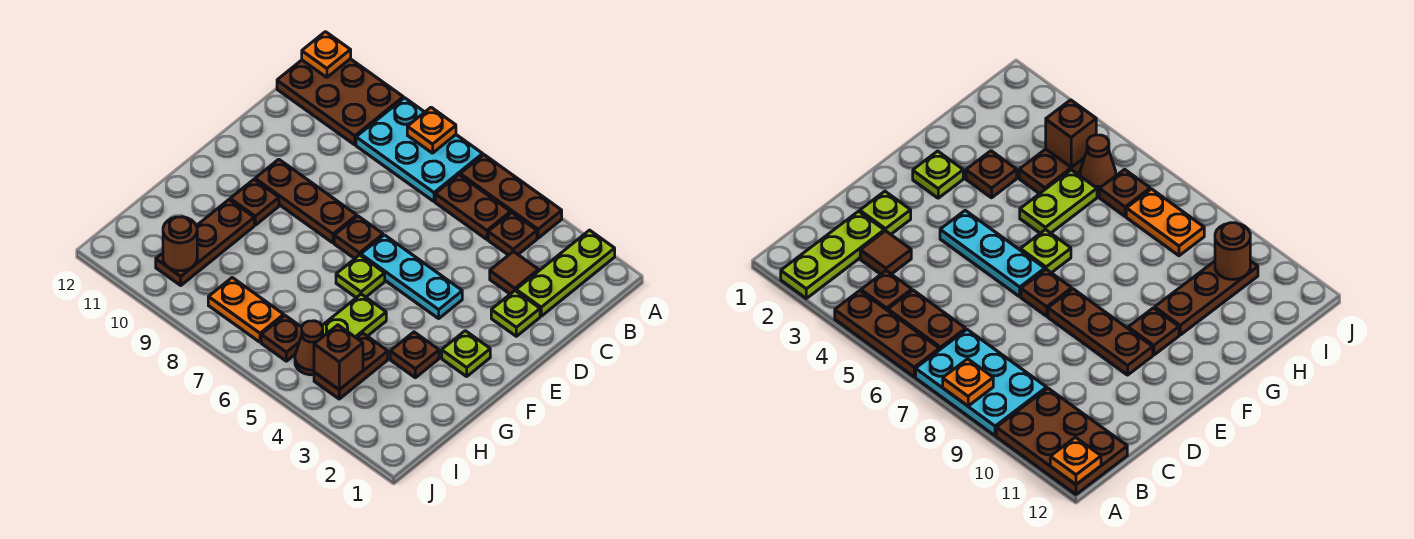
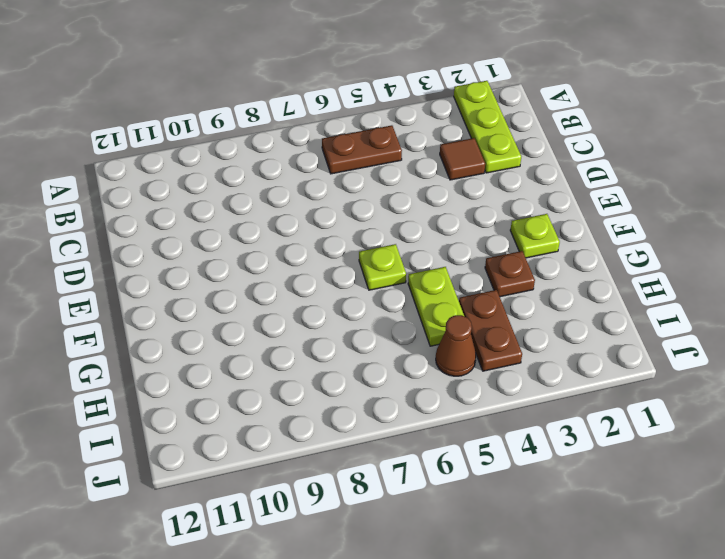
none -> brown 1x3 plate [460,155,562,238]
none -> cyan 2x3 plate [356,98,483,201]
none -> brown 2x3 plate [277,59,403,145]

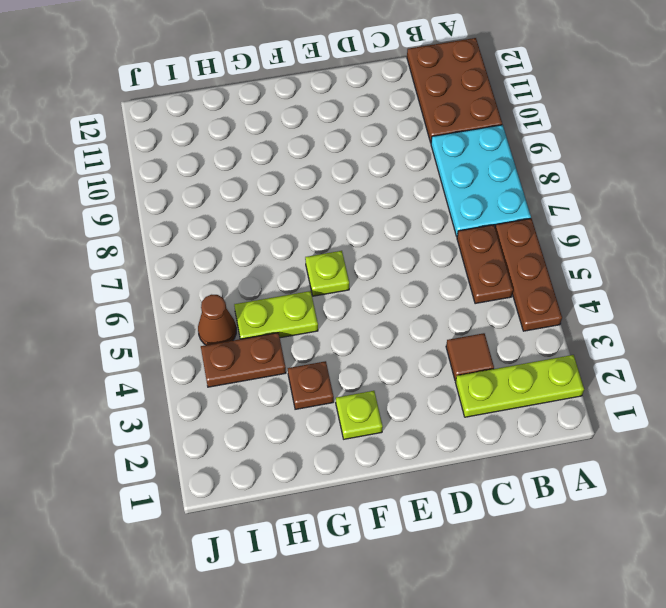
none -> brown 1x1 plate [488,213,537,255]
none -> lime 1x1 plate [491,291,540,336]
none -> cyan 1x3 plate [361,235,462,318]

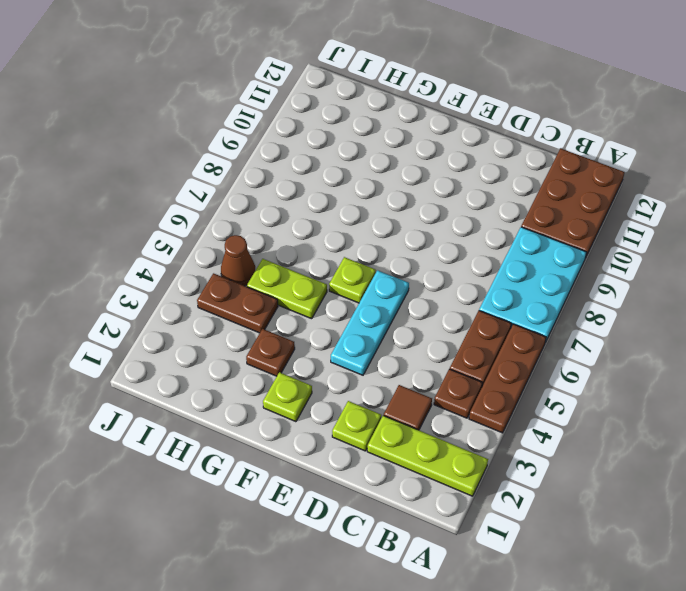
none -> brown 1x1 plate [334,216,383,259]
none -> brown 1x3 plate [255,159,357,243]
none -> brown 1x1 plate [230,180,279,225]

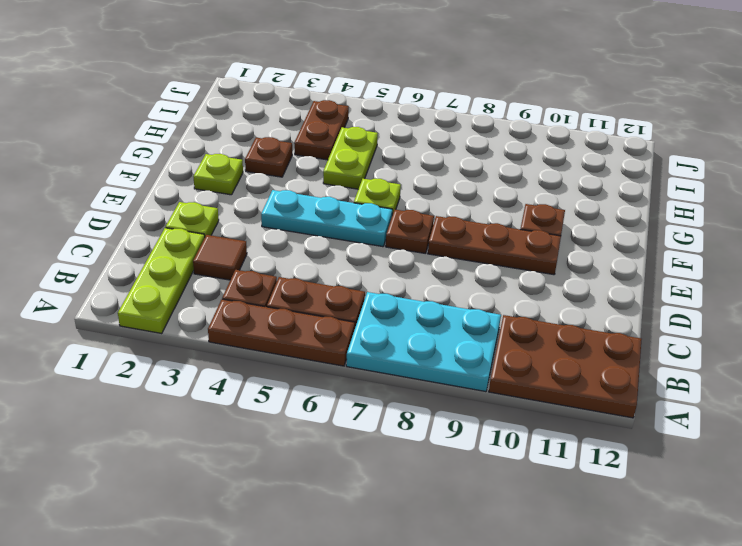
none -> brown 1x3 plate [156,200,254,285]
none -> brown 1x1 cone [295,321,323,375]
none -> brown 1x1 plate [261,316,302,361]

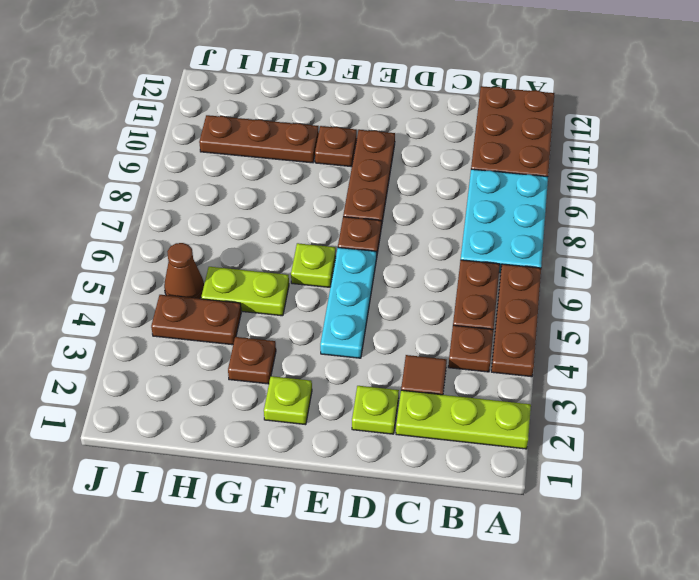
none -> brown 1x1 plate [261,316,302,361]
none -> orange 1x2 plate [208,278,284,342]
none -> orange 1x1 plate [407,107,456,153]

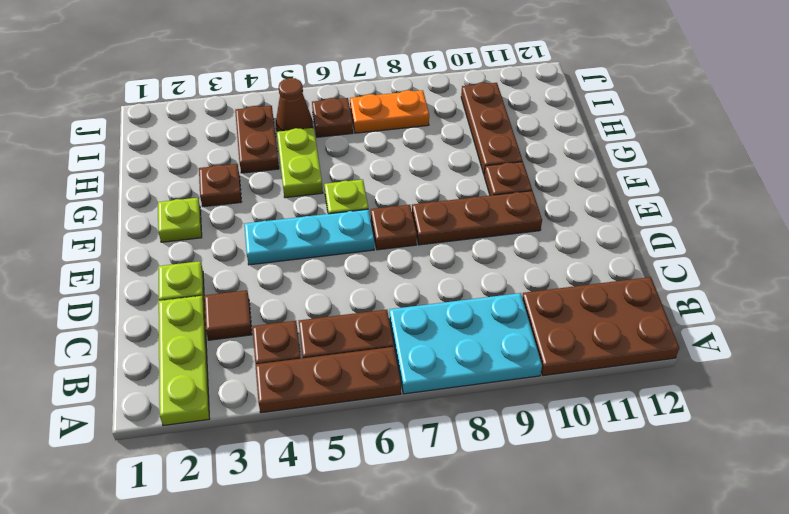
none -> orange 1x1 plate [407,107,456,153]
none -> orange 1x1 plate [302,32,351,77]
none -> brown 1x1 brick [314,325,363,390]

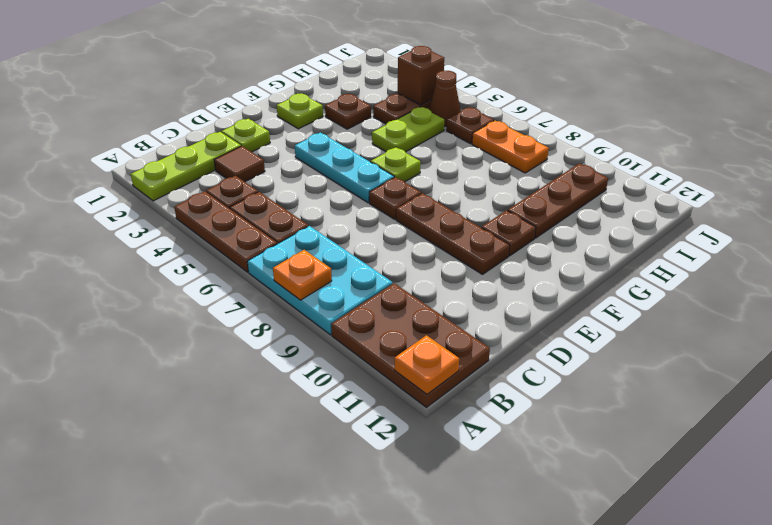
none -> brown 1x1 round brick [163,217,197,271]

